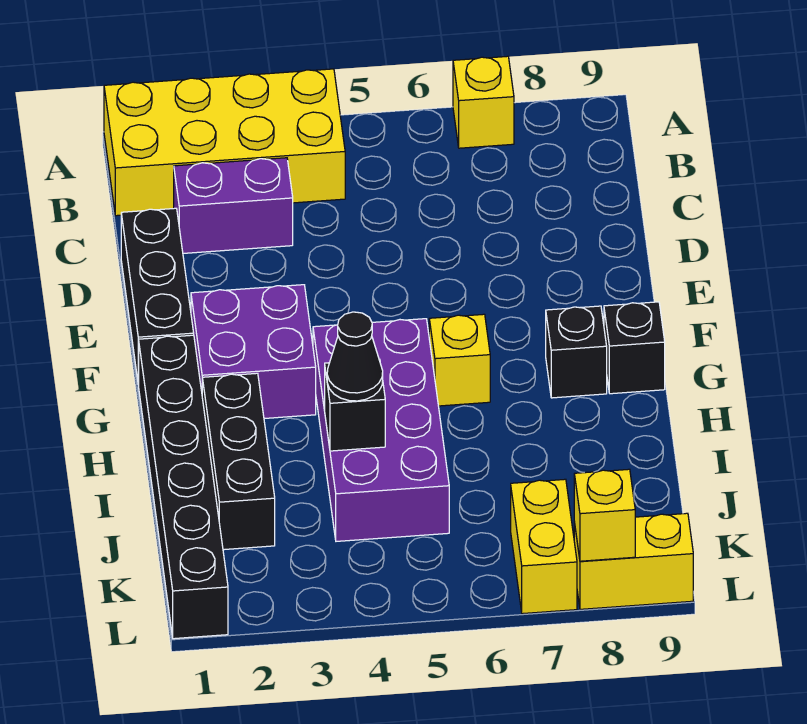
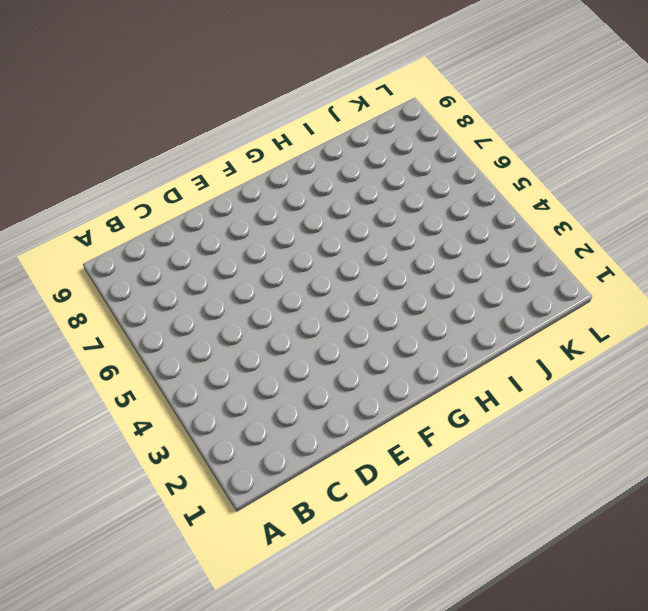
none -> yellow 2x4 brick [104,69,345,216]
none -> yellow 1x1 brick [453,56,514,148]
none -> purple 1x2 brick [174,158,293,253]

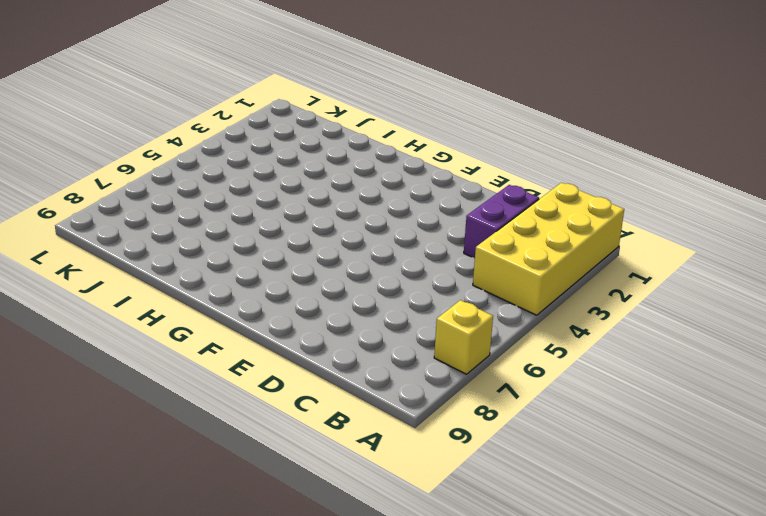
none -> black 1x3 brick [121,208,194,384]
none -> purple 2x2 brick [191,285,316,419]
none -> black 1x6 brick [138,335,228,639]

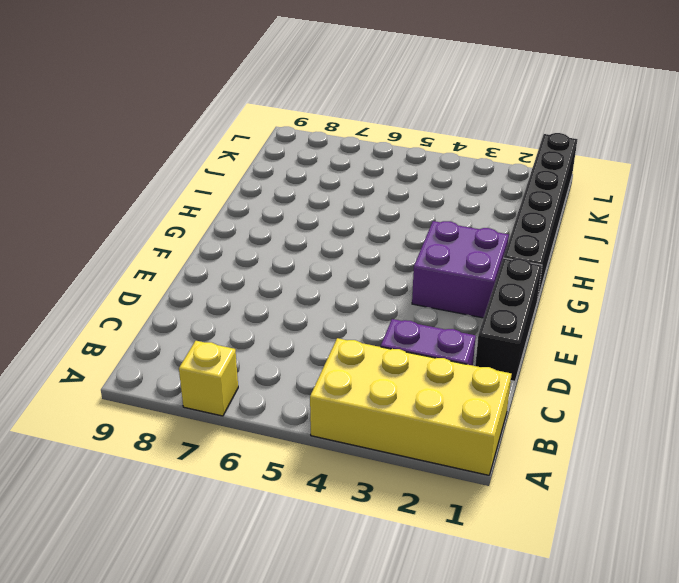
none -> purple 2x4 brick [313,319,449,541]
none -> yellow 1x1 brick [429,314,490,406]
none -> black 1x1 brick [546,306,607,398]

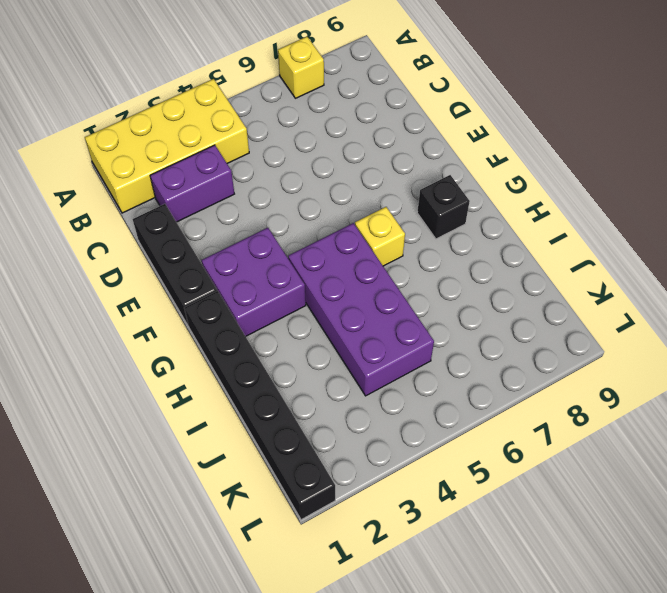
none -> black 1x1 brick [604,302,665,394]
none -> black 1x3 brick [202,373,275,550]
none -> yellow 1x2 brick [511,479,577,614]

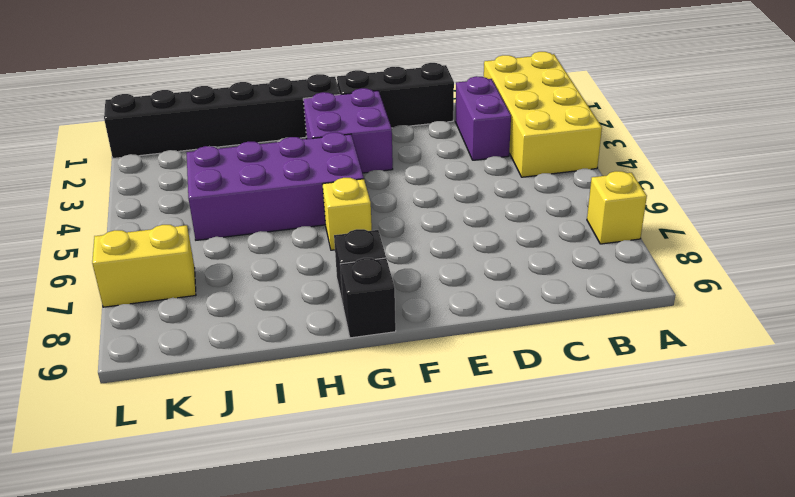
none -> black 1x3 brick [202,373,275,550]
none -> yellow 1x2 brick [574,513,693,609]
none -> black 1x1 brick [325,359,385,451]

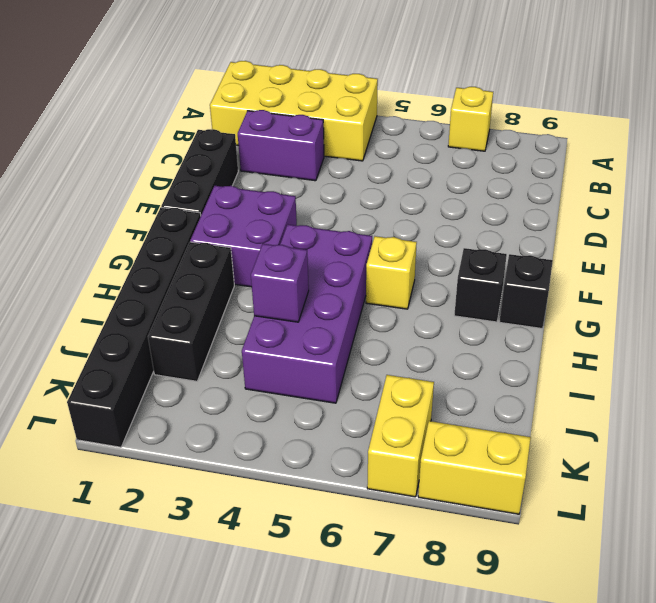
purple 1x1 brick [251,244,309,322] -> black 1x1 brick [325,359,385,451]
none -> yellow 1x1 brick [574,469,635,561]
none -> black 1x1 cone [327,312,383,401]

